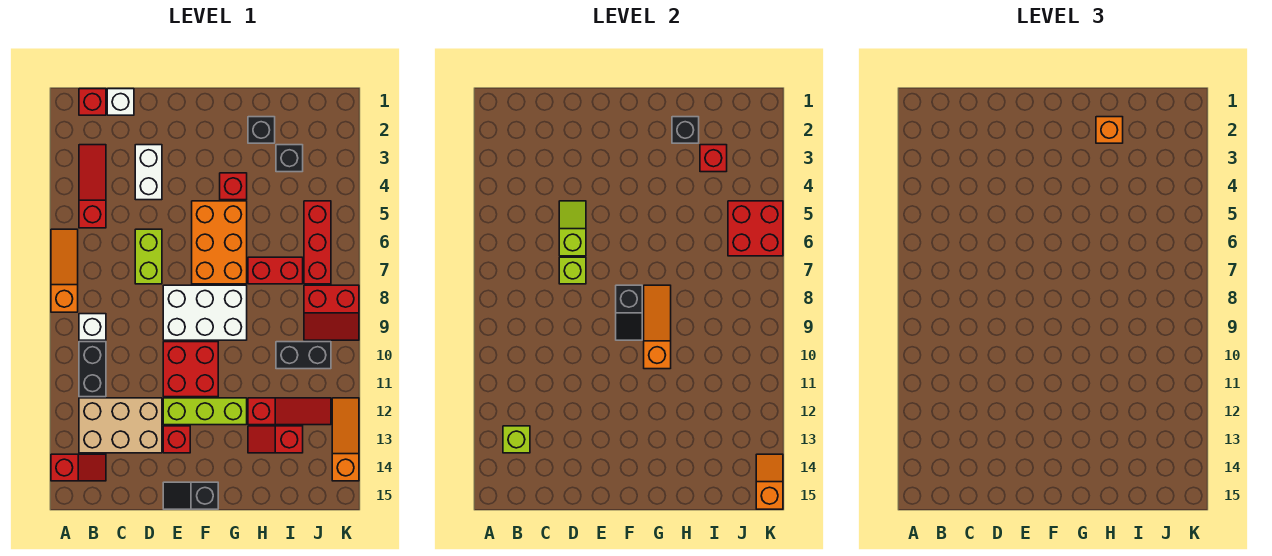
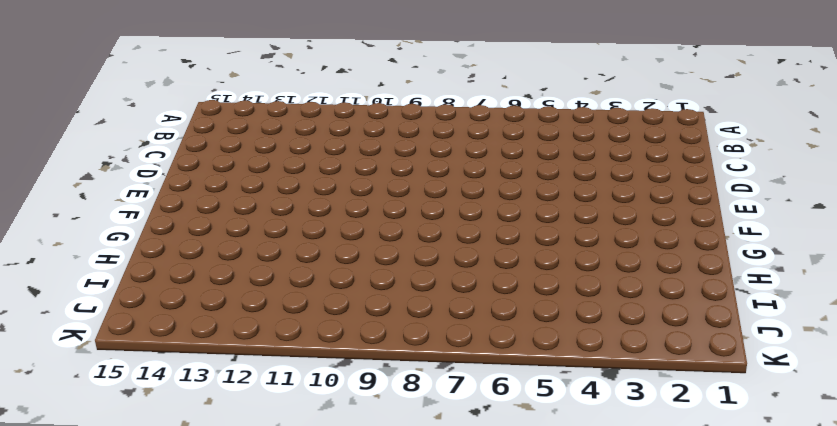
none -> orange 1x3 slope [51,229,78,312]
none -> red 1x2 slope [51,454,106,481]
none -> red 1x1 brick [79,89,106,115]
none -> red 1x3 slope [79,145,106,228]

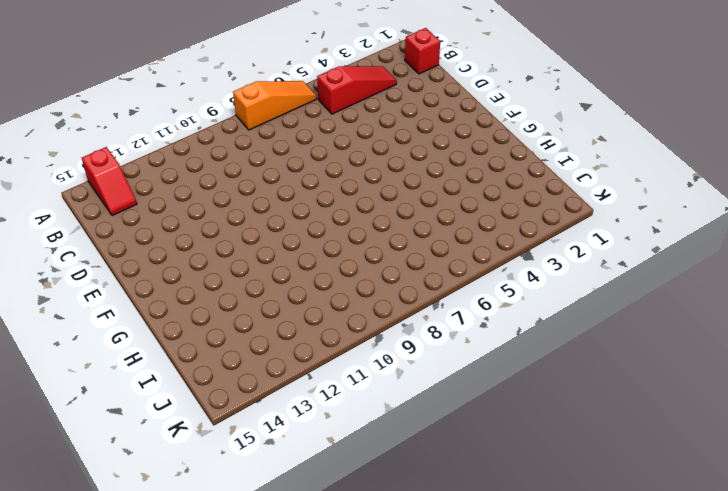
none -> white 1x1 brick [79,314,106,340]
none -> black 1x2 brick [79,342,106,397]
none -> tan 2x3 brick [79,398,162,453]
none -> white 1x1 brick [107,89,134,115]

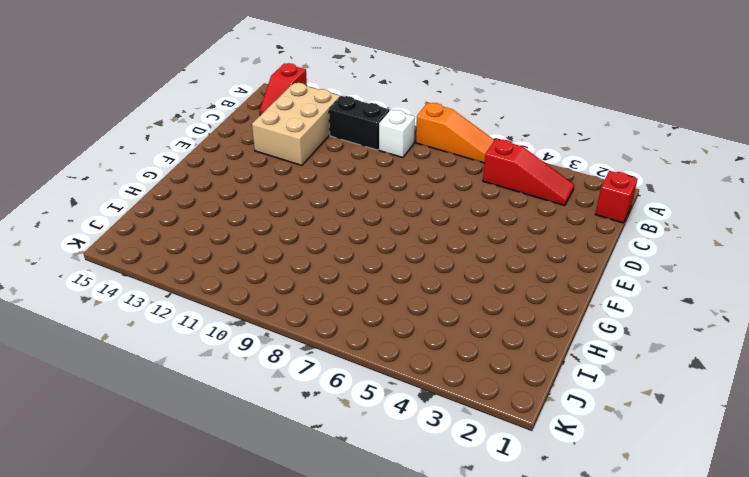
none -> white 1x1 brick [107,89,134,115]
none -> white 1x2 brick [135,145,162,200]
none -> lime 1x2 brick [135,229,162,284]
none -> white 2x3 brick [163,285,247,340]

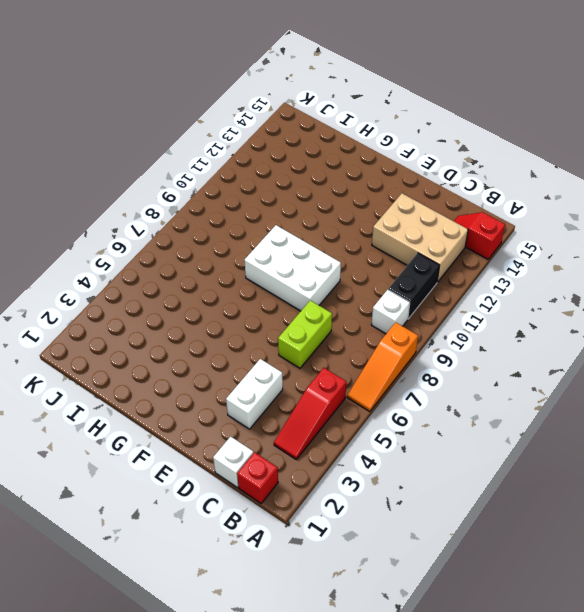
none -> red 2x2 brick [163,342,218,397]
none -> lime 1x3 brick [163,398,247,425]
none -> red 1x1 brick [163,426,190,453]
none -> black 1x2 slope [163,482,218,509]

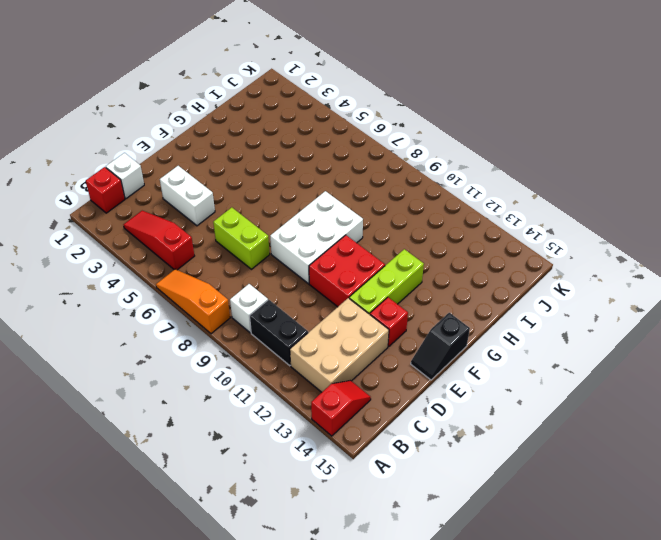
none -> orange 2x3 brick [192,201,247,284]
none -> red 1x1 brick [220,173,247,200]
none -> black 1x1 brick [248,117,275,143]
none -> red 1x2 brick [248,257,303,284]

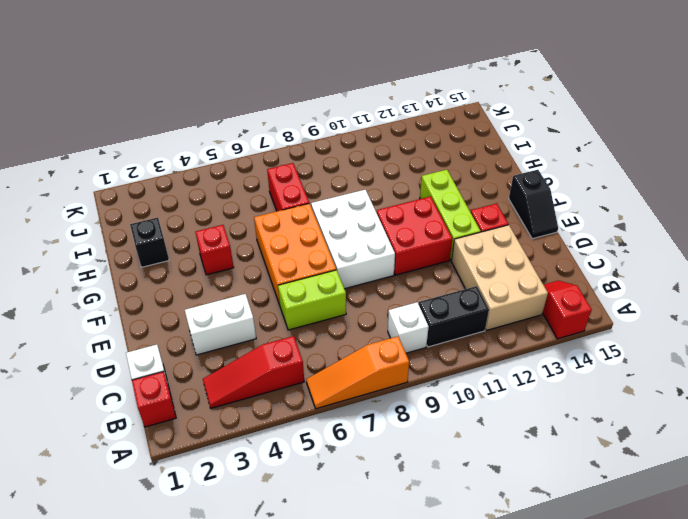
orange 2x3 brick [254,203,336,305] -> orange 2x3 brick turned to [192,201,247,284]
none -> red 1x3 slope [248,398,331,425]
none -> red 1x2 slope [248,426,303,453]
none -> black 1x1 brick [276,145,303,172]
none -> black 1x2 brick [276,342,331,369]

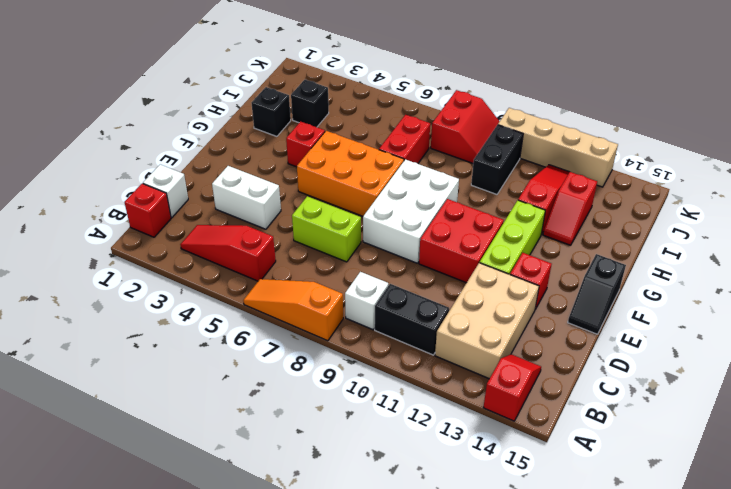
tan 1x4 brick [498,108,618,187] -> orange 1x3 slope [332,398,359,481]
none -> red 1x3 brick [304,201,331,284]
none -> lime 1x1 brick [503,426,530,453]
none -> lime 1x2 slope [559,201,586,256]
none -> lime 1x1 brick [559,257,586,284]

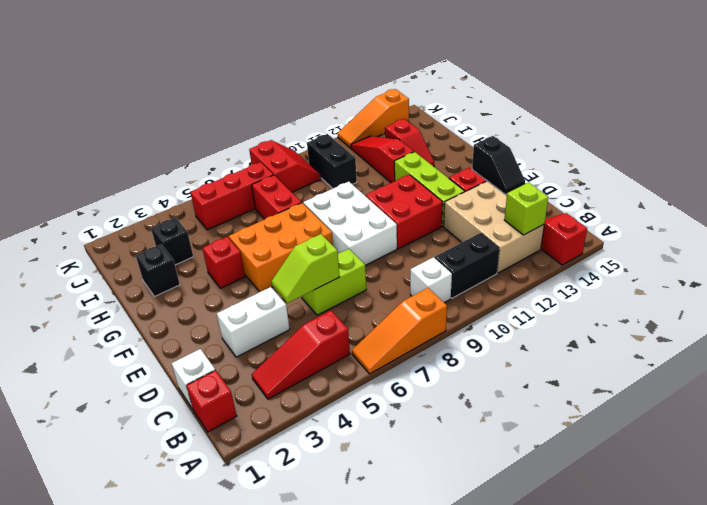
none -> lime 1x1 brick [559,257,586,284]
none -> black 1x2 slope [616,285,642,340]
none -> orange 1x3 slope [644,285,671,369]
none -> black 1x1 brick [672,117,699,143]

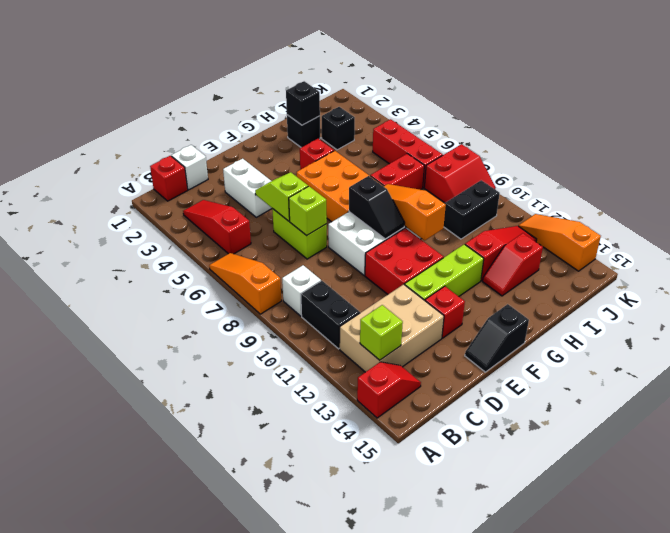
none -> red 1x1 brick [700,145,727,172]
none -> red 2x2 brick [728,201,783,256]
none -> orange 1x2 slope [756,454,783,509]
none -> orange 1x1 brick [1096,117,1123,143]

